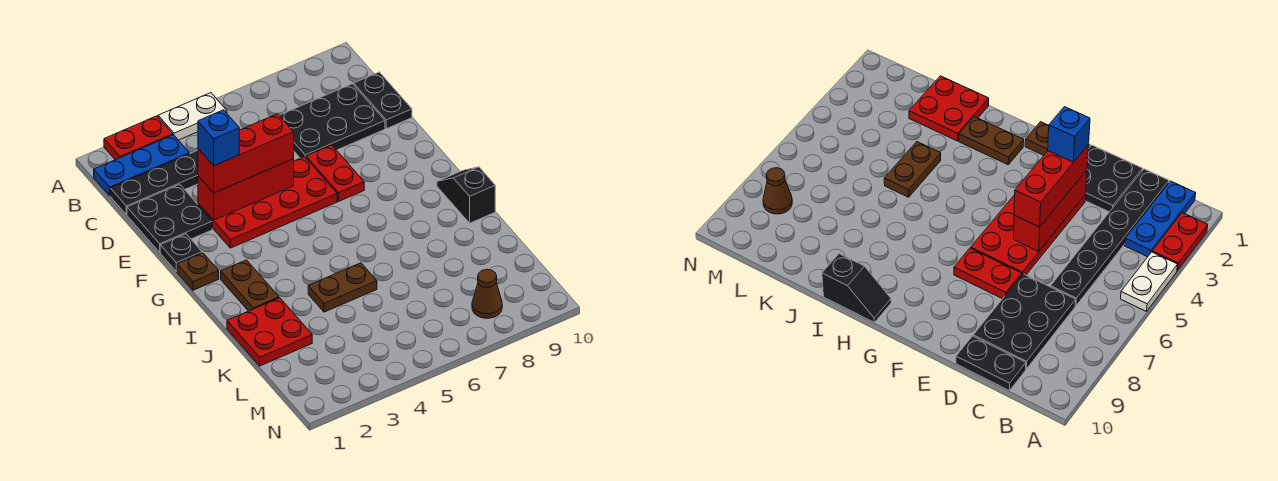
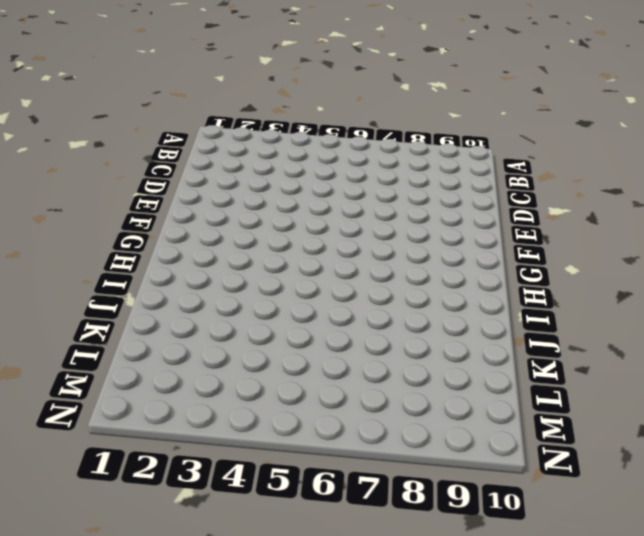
none -> red 1x2 plate [104,116,173,160]
none -> white 1x2 plate [158,93,227,140]
none -> blue 1x3 plate [94,135,189,196]

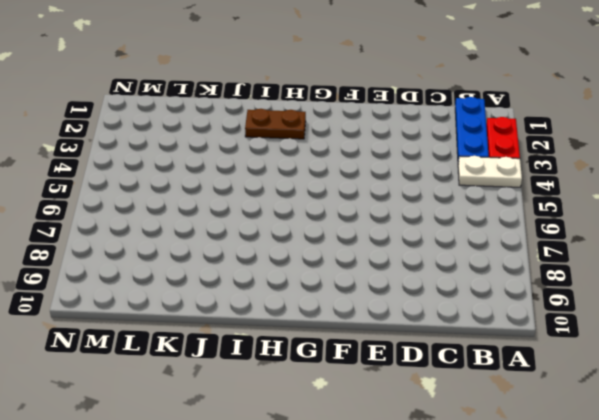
white 1x2 plate [458,156,522,187] -> white 1x2 plate turned to [158,93,227,140]
none -> black 1x6 plate [110,151,198,215]
none -> black 2x3 plate [279,84,385,158]
none -> black 1x2 plate [354,72,412,129]

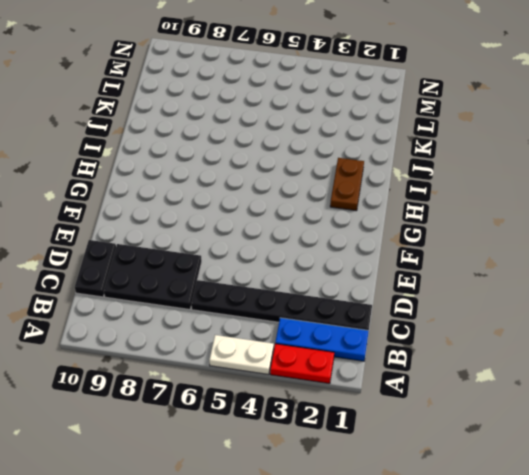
none -> black 2x2 plate [127,184,212,252]
none -> red 2x4 plate [198,157,337,248]
none -> red 1x2 plate [306,145,364,201]

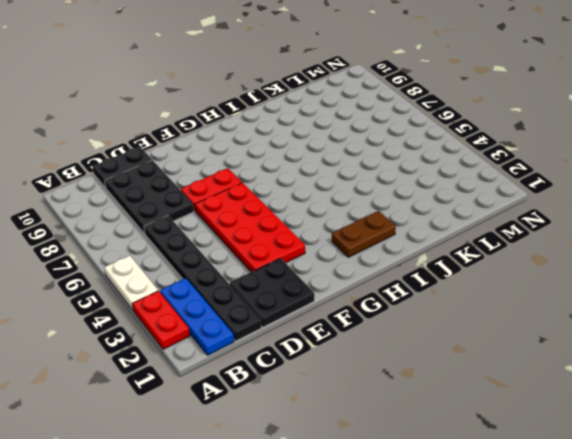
none -> black 1x1 plate [160,234,202,271]
none -> brown 1x1 plate [177,253,219,290]
none -> black 1x2 slope [437,167,495,223]

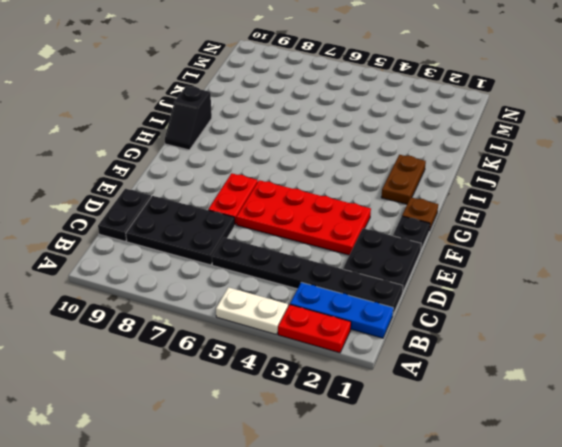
none -> red 2x2 plate [227,298,312,366]
none -> brown 1x2 plate [308,263,377,312]
none -> brown 1x1 cone [472,269,502,318]

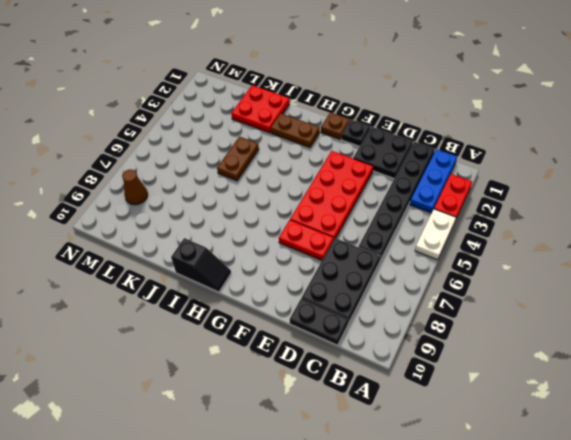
none -> red 1x3 brick [198,159,294,220]
none -> red 1x3 brick [198,114,294,193]
none -> blue 1x1 brick [198,110,239,166]

